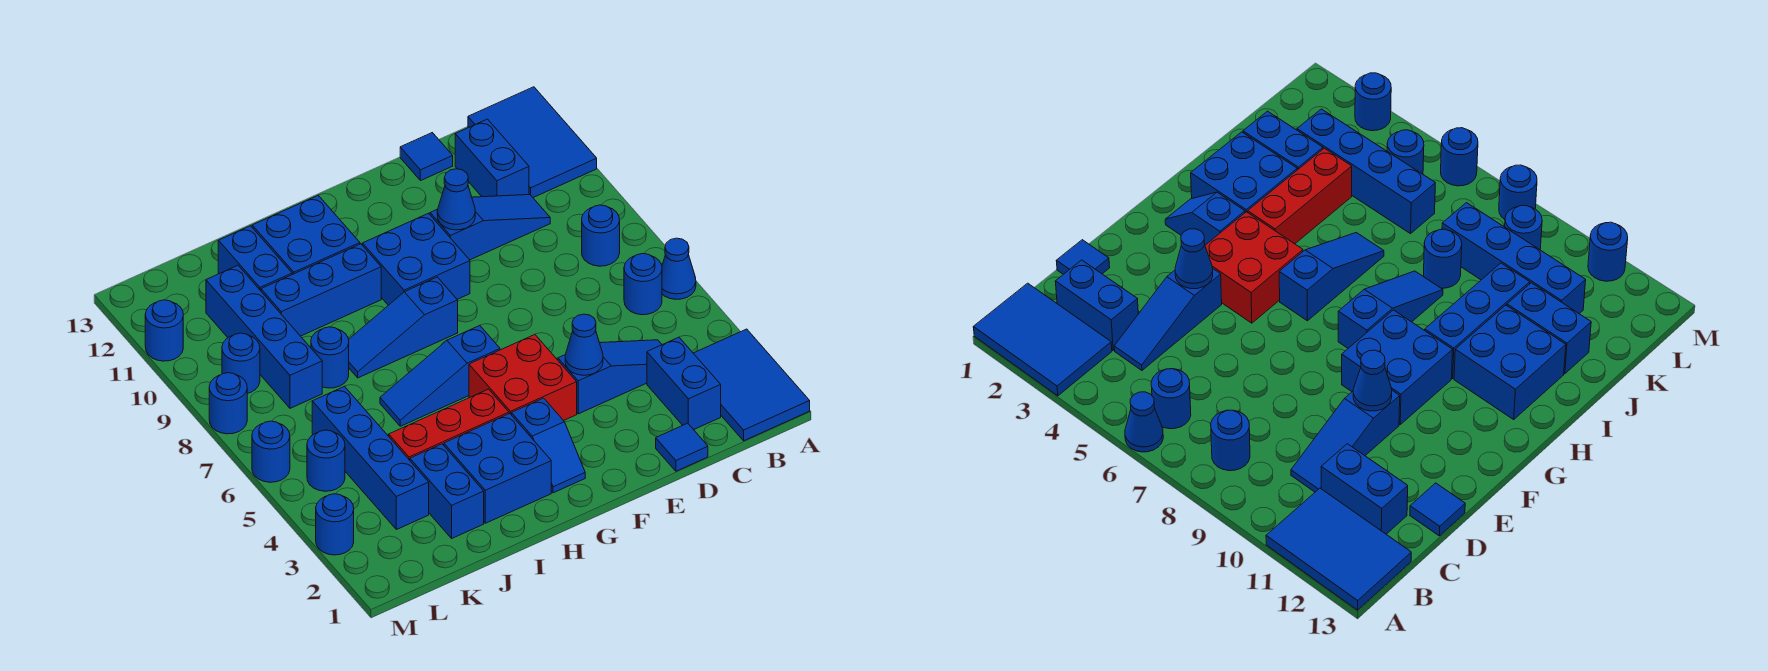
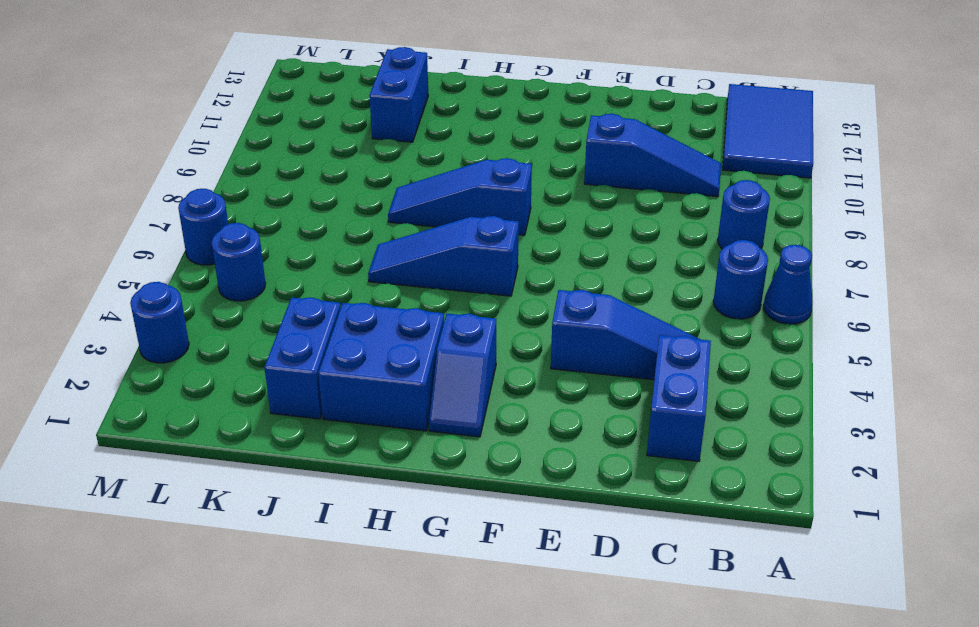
none -> blue 2x3 tile [693,329,810,441]
none -> blue 1x2 brick [455,119,529,197]
none -> blue 1x1 tile [656,423,708,471]
none -> blue 1x1 tile [400,133,453,181]

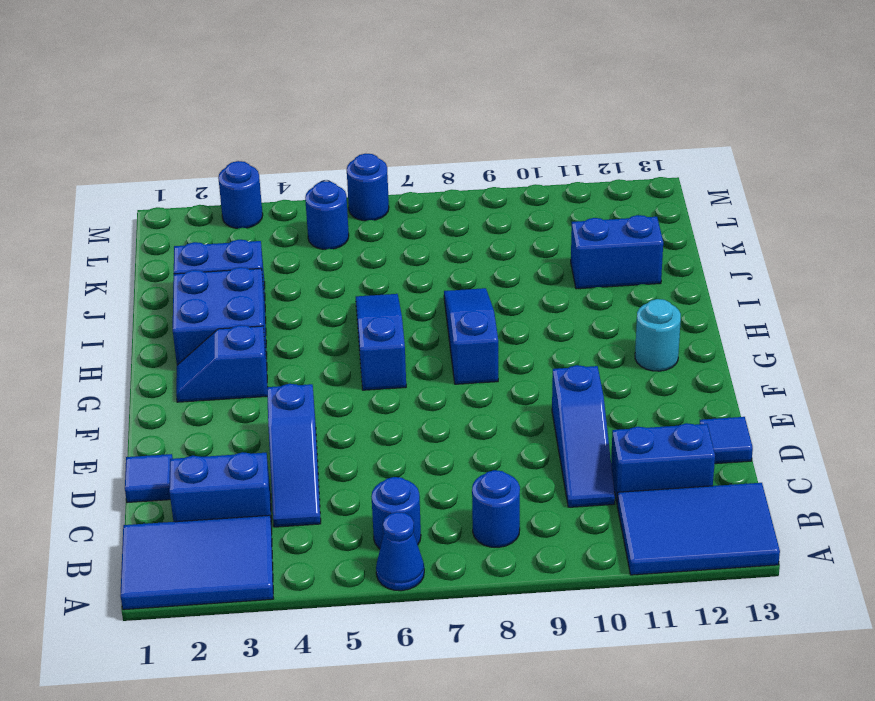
cyan 1x1 round brick [635,299,681,371] -> none
none -> red 2x2 brick [469,335,577,421]
none -> blue 2x2 brick [363,213,470,305]
none -> red 1x3 brick [389,389,509,460]
none -> blue 1x3 brick [261,244,381,336]

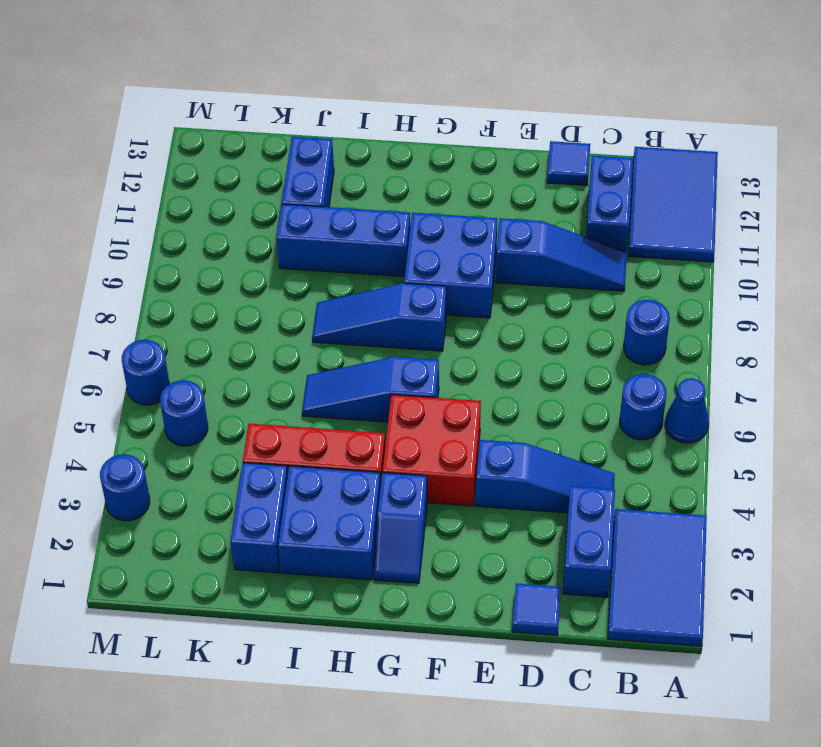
none -> blue 2x2 brick [252,195,360,274]
none -> blue 1x1 round brick [311,327,349,388]
none -> blue 1x4 brick [312,386,429,530]
none -> blue 1x4 brick [206,265,322,408]

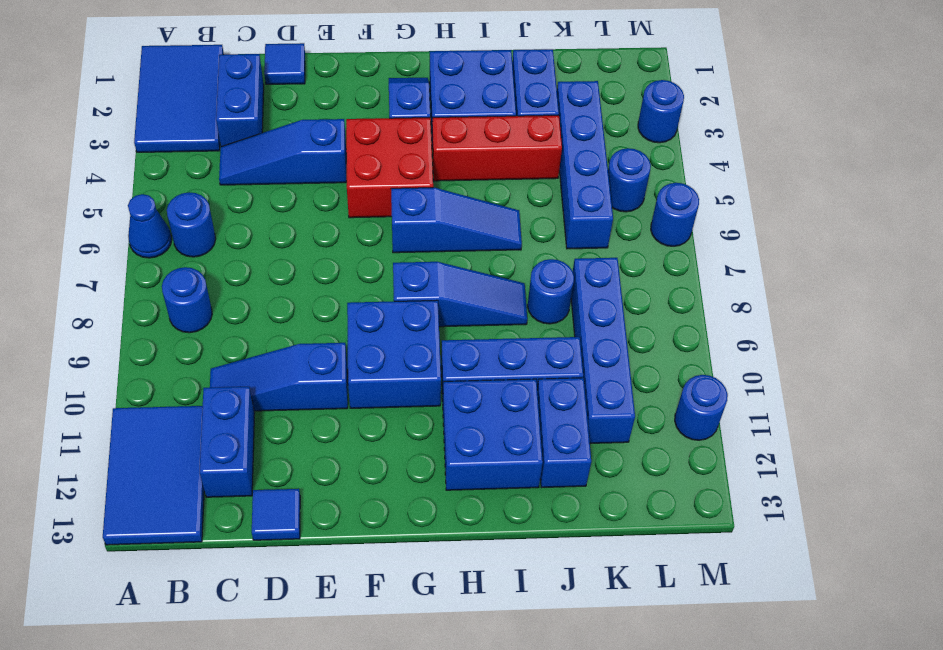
none -> blue 1x1 round brick [222,333,260,393]
none -> blue 1x1 round brick [209,373,247,434]
none -> blue 1x1 cone [565,314,603,375]
none -> blue 1x1 cone [437,169,475,230]

